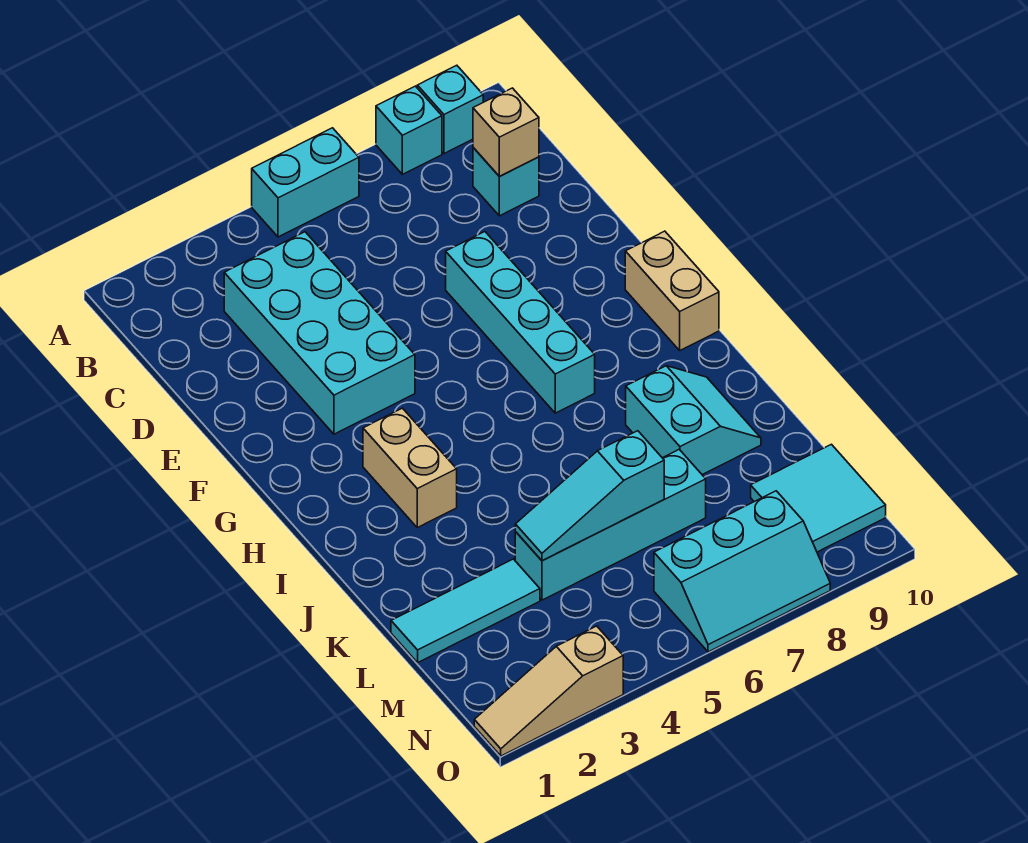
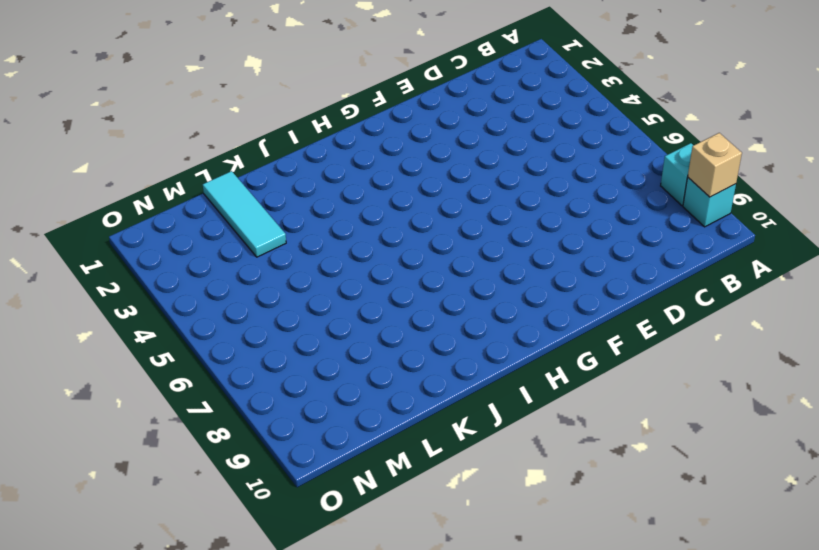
tan 1x1 brick [688,133,742,197] -> tan 1x1 brick moved to [473,88,539,176]
none -> cyan 1x2 brick [252,128,359,237]
none -> cyan 2x4 brick [224,232,415,434]
none -> cyan 1x1 brick [473,148,539,216]

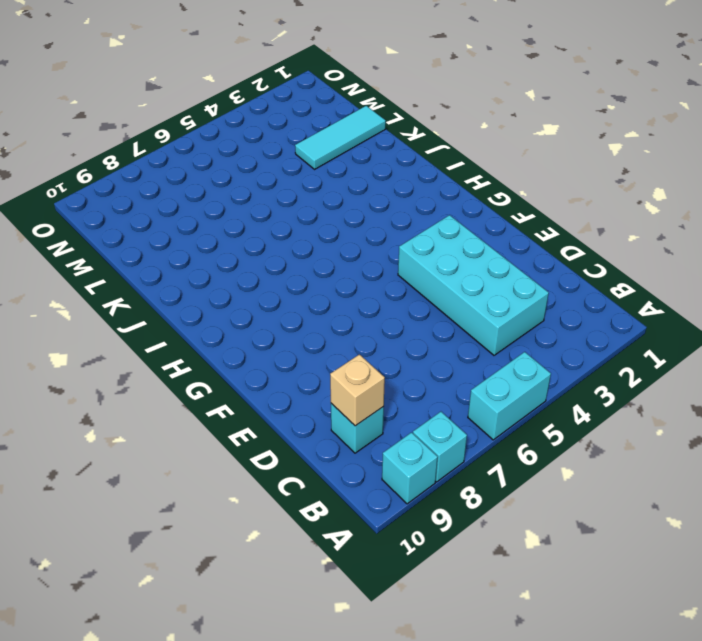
none -> cyan 1x4 brick [446,232,595,413]
none -> tan 1x2 brick [625,231,719,350]
none -> tan 1x2 brick [363,408,457,528]

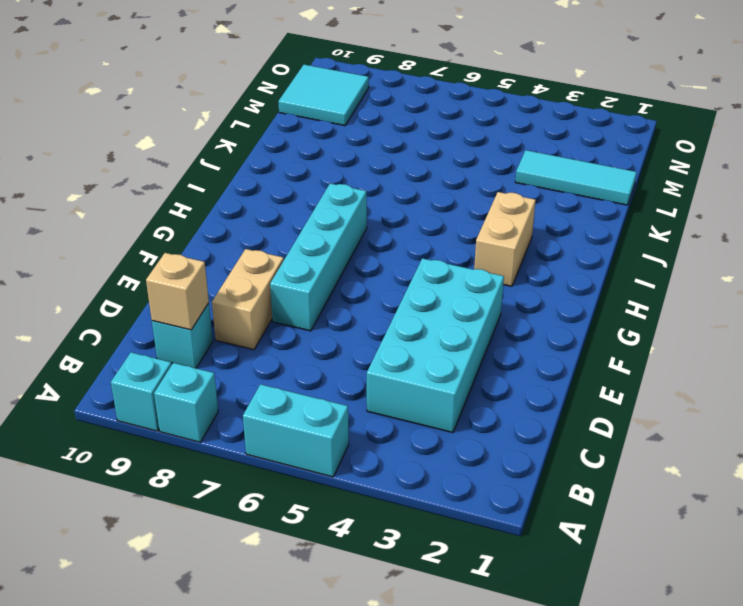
tan 1x2 brick [212,249,284,350] -> tan 1x2 brick moved to [625,231,719,350]
none -> cyan 2x2 slope [626,366,761,475]
none -> cyan 1x4 brick [515,449,706,600]
none -> cyan 2x3 slope [654,491,830,652]

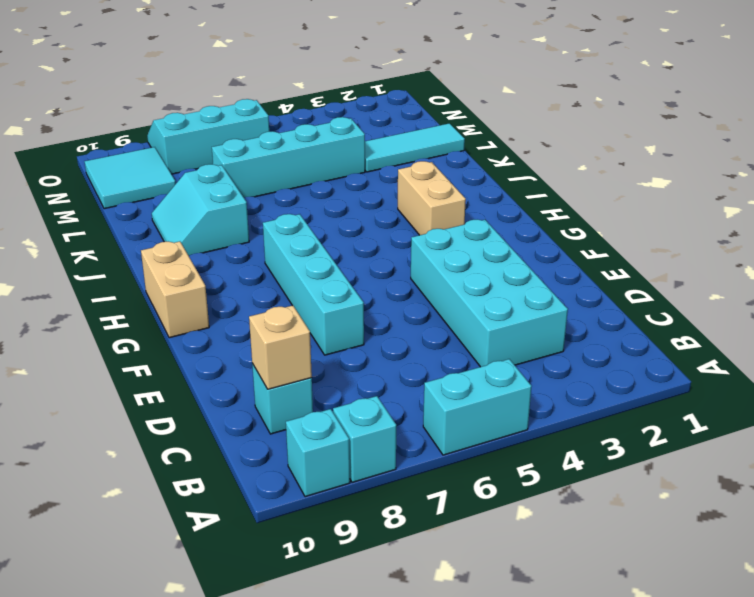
none -> tan 1x3 slope [474,626,623,756]
none -> cyan 1x3 slope [515,431,664,561]

